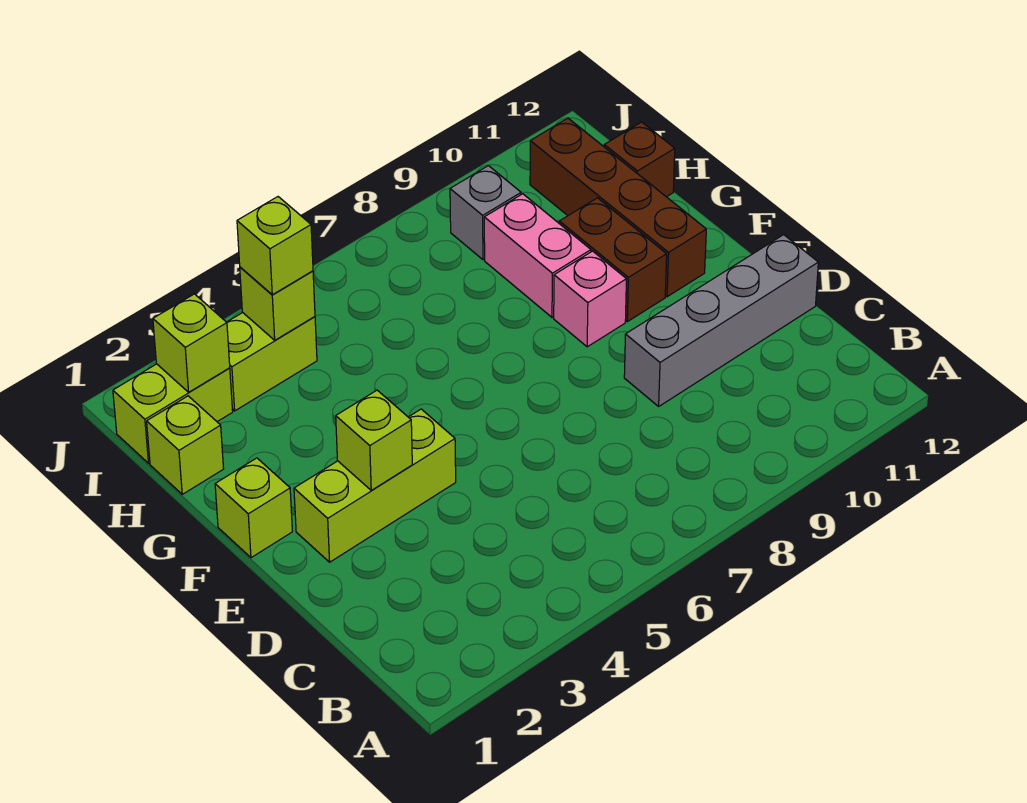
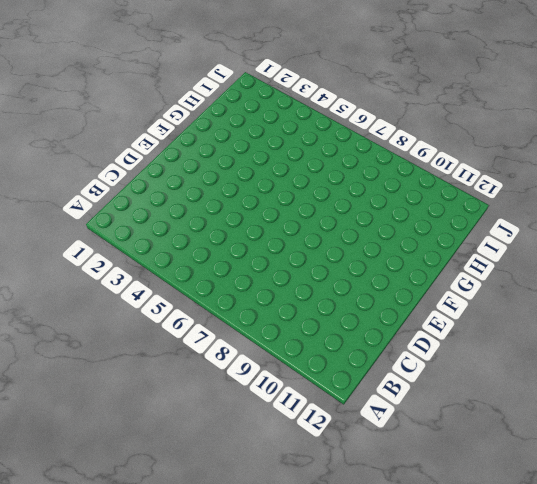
none -> grey 1x4 brick [624,235,818,406]
none -> lime 1x3 brick [294,409,456,562]
none -> lime 1x1 brick [215,458,292,558]

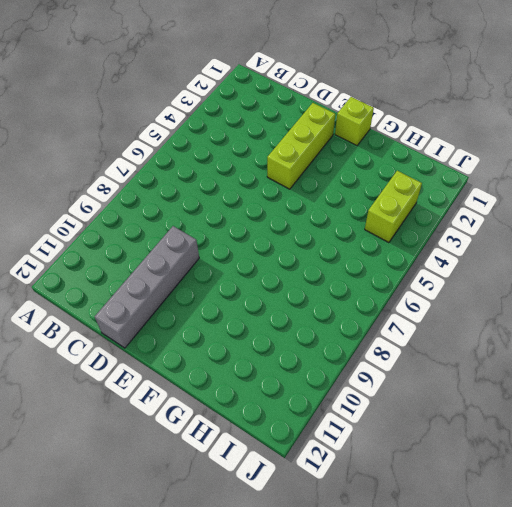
none -> pink 1x1 brick [554,251,626,347]
none -> brown 1x2 brick [559,198,667,322]
none -> brown 1x4 brick [530,118,706,297]

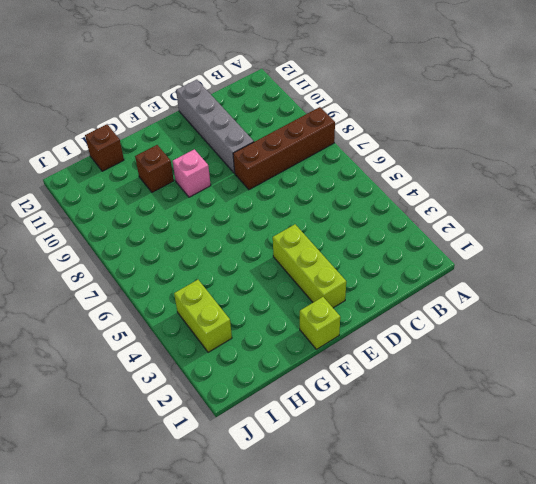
brown 1x4 brick [233,107,335,190] -> brown 1x4 brick moved to [530,118,706,297]
brown 1x1 brick [135,145,174,193] -> brown 1x2 brick [559,198,667,322]
none -> pink 1x2 brick [484,194,591,317]
none -> lime 1x1 brick [147,396,224,494]
none -> lime 1x2 brick [113,364,233,463]

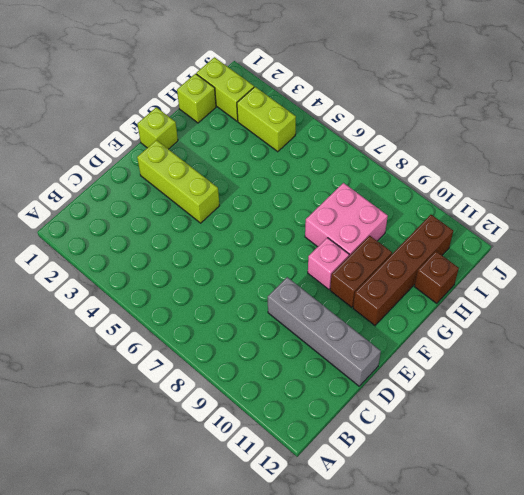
pink 2x2 brick [305,183,388,256] -> pink 1x2 brick [484,194,591,317]
none -> grey 1x1 brick [450,166,521,260]
none -> lime 1x1 brick [336,390,412,491]
none -> lime 1x1 brick [153,294,230,392]

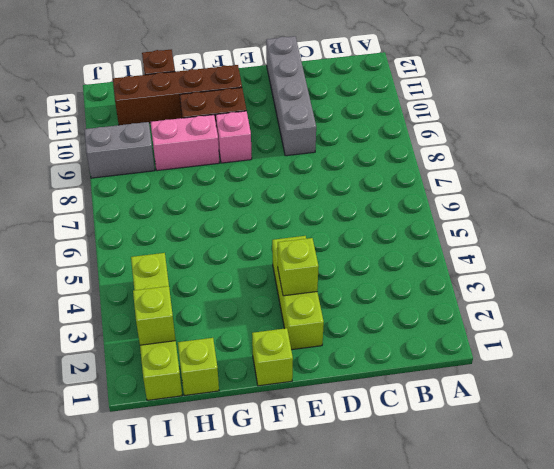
grey 1x2 brick [85,122,155,178] -> grey 1x1 brick [450,166,521,260]
none -> lime 1x1 brick [240,267,315,340]
none -> lime 1x1 brick [237,197,313,295]

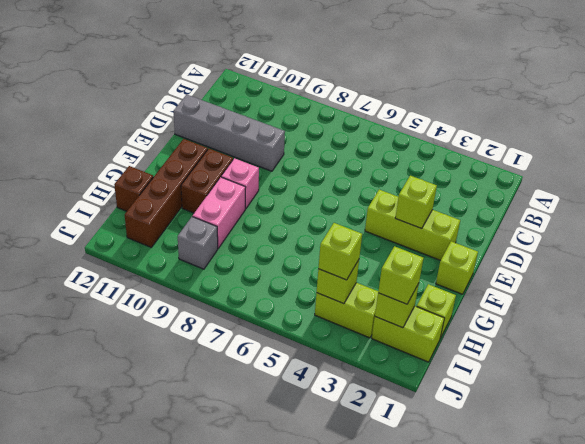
lime 1x1 brick [378,246,423,304] -> none

